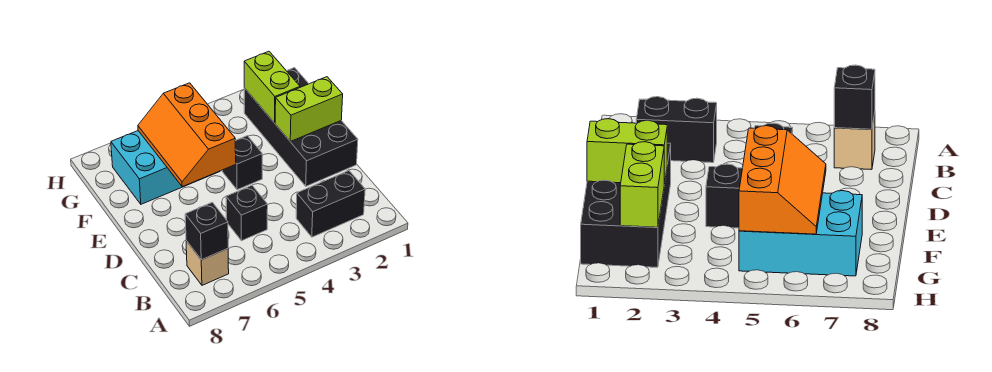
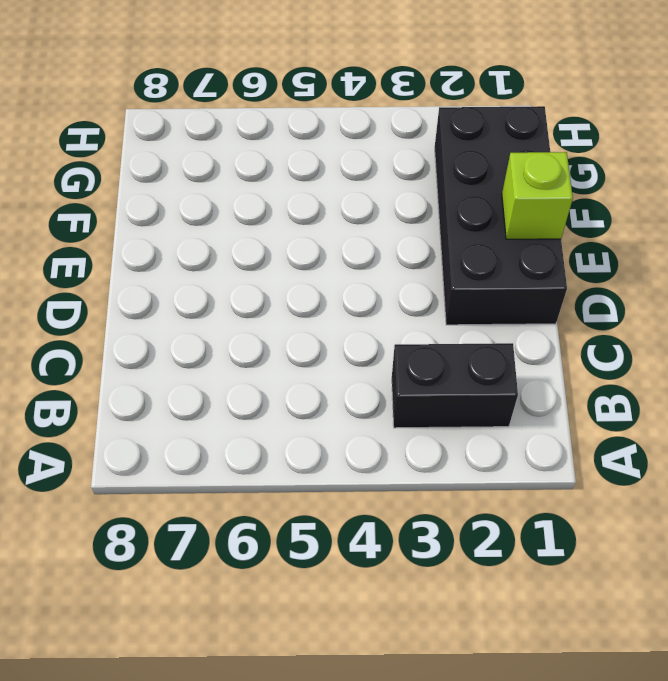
lime 1x1 brick [502,152,573,239] -> lime 1x2 brick [275,77,343,141]
none -> tan 1x1 brick [186,241,229,285]
none -> black 1x1 brick [226,185,268,241]

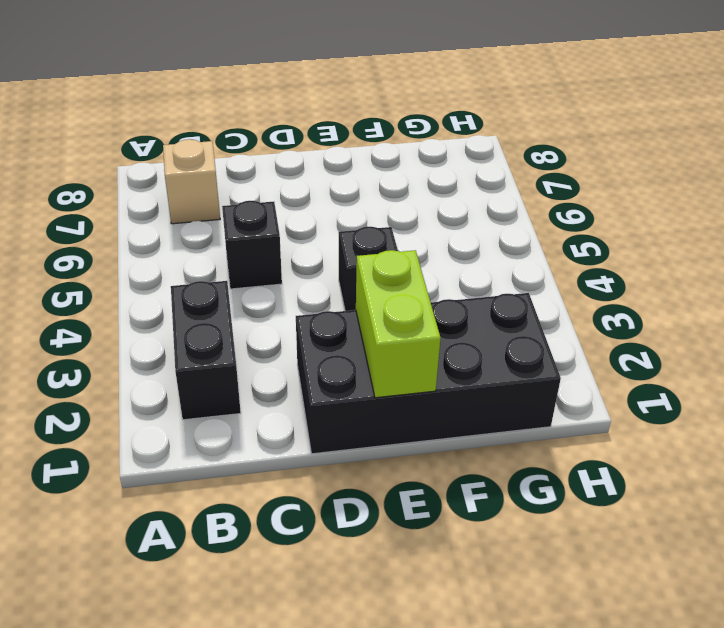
none -> cyan 2x3 brick [111,131,220,204]
none -> black 1x1 brick [185,202,228,260]

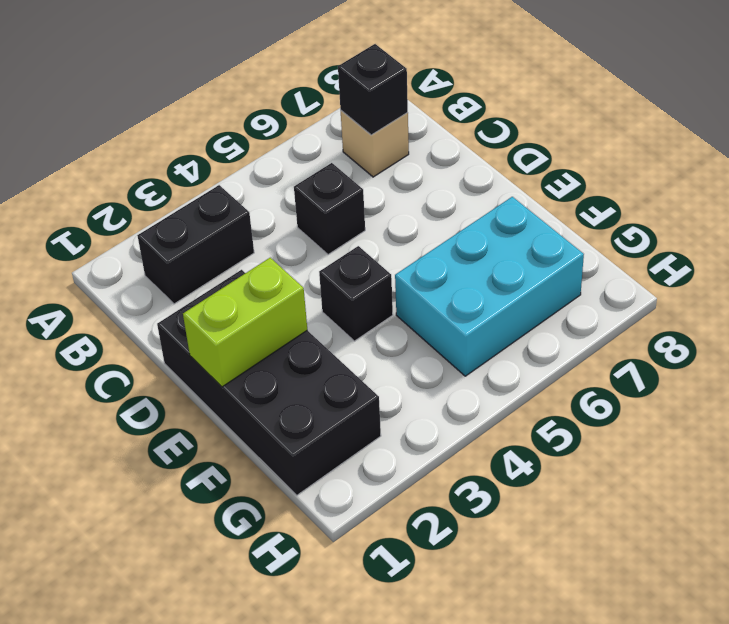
none -> orange 2x3 slope [138,83,236,187]
none -> lime 1x2 brick [244,51,300,123]

